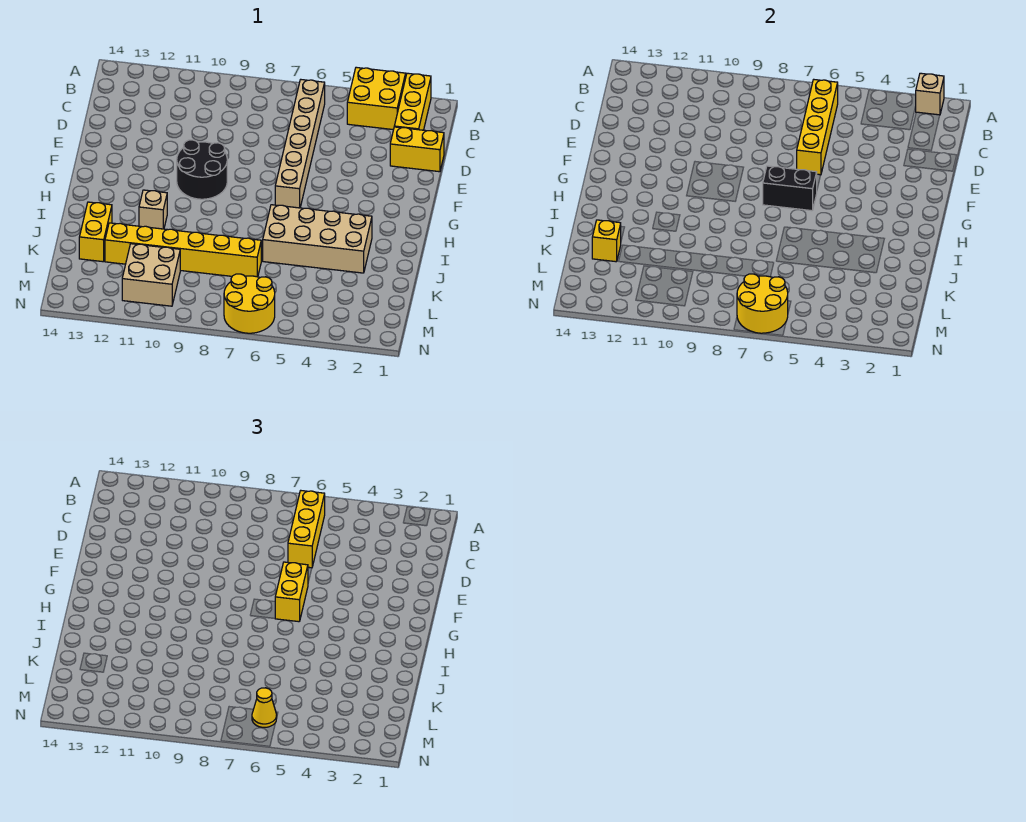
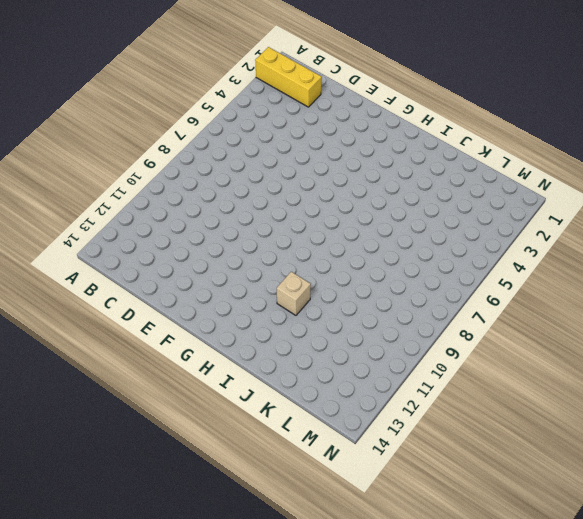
none -> yellow 2x2 brick [347,67,406,130]
none -> tan 1x6 brick [275,80,325,208]
none -> yellow 1x2 brick [390,127,444,172]

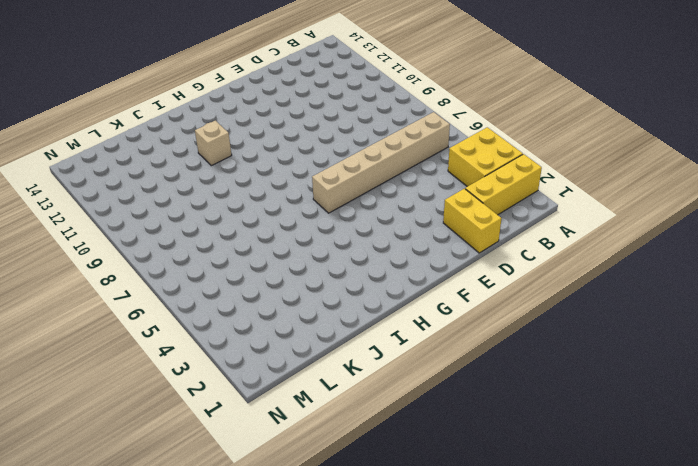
none -> black 2x2 round brick [177,140,227,199]
none -> tan 2x4 brick [263,205,372,273]
none -> yellow 1x2 brick [79,202,112,262]

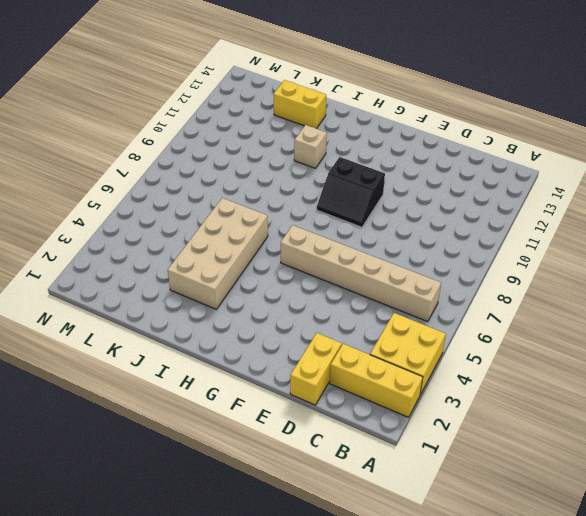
black 2x2 slope [317,157,385,227] -> black 2x2 round brick [177,140,227,199]
none -> yellow 1x6 brick [105,223,261,277]
none -> tan 2x2 brick [122,244,180,306]
none -> yellow 2x2 round brick [224,274,275,333]

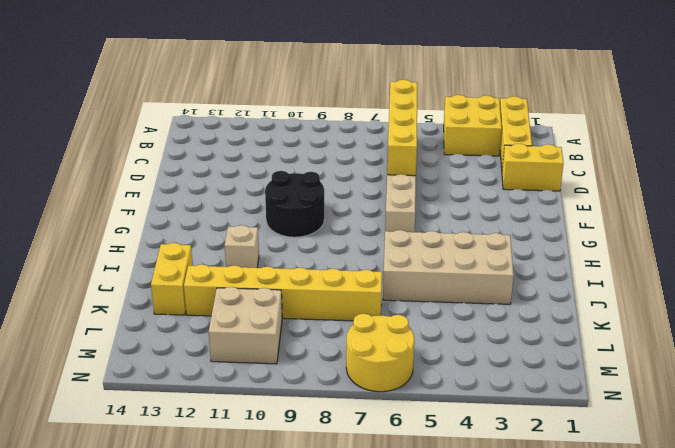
none -> tan 1x1 brick [916,73,944,115]
none -> black 1x2 brick [763,166,817,211]
none -> yellow 1x1 brick [592,220,621,262]

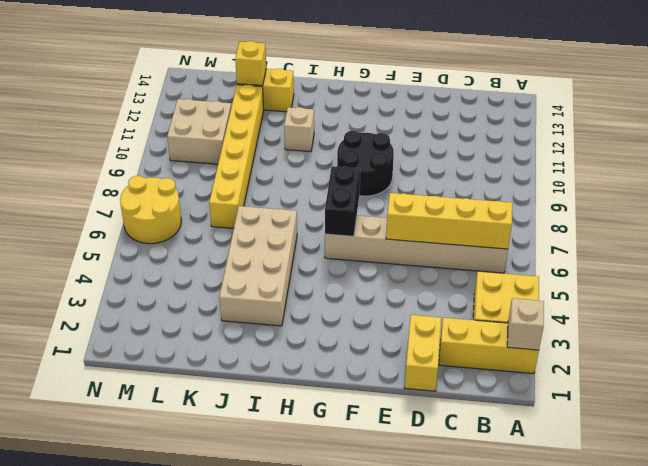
none -> yellow 2x2 round brick [737,274,788,333]
none -> yellow 1x3 brick [288,491,325,568]
none -> yellow 1x2 brick [275,562,308,622]

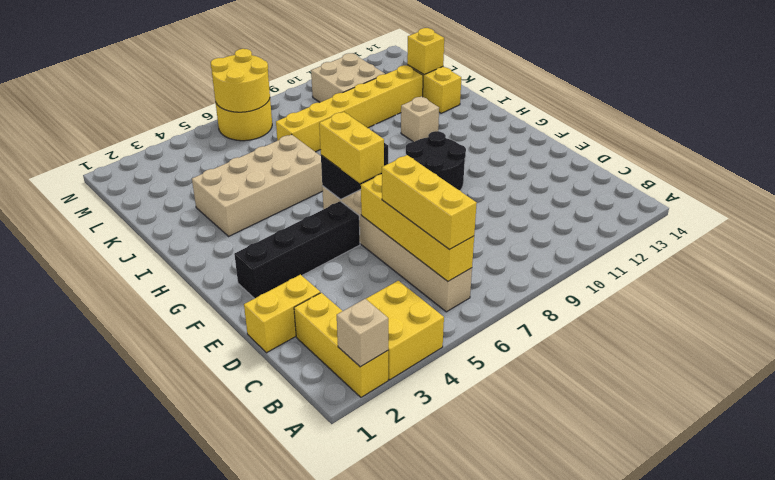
black 1x4 brick [234,201,360,299] -> none
none -> yellow 1x1 cone [252,688,277,727]

